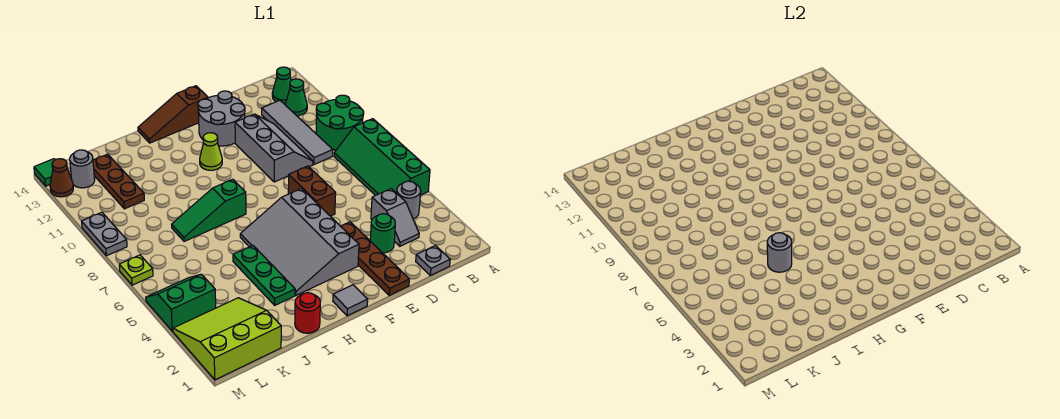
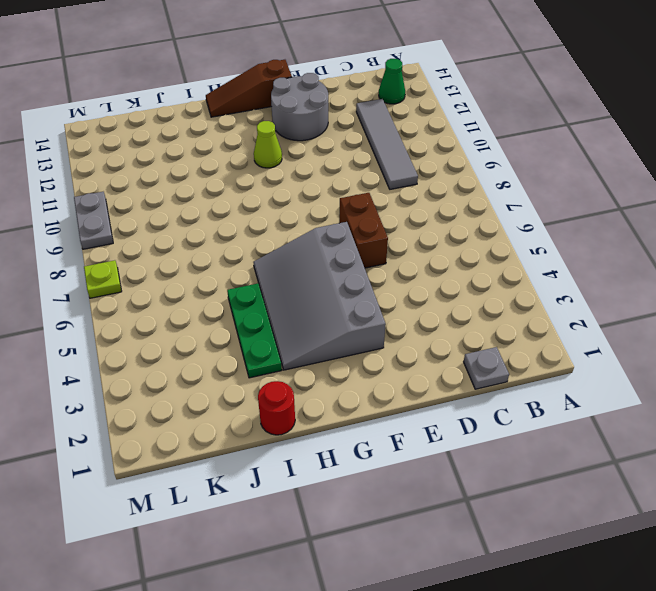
none -> green 2x4 slope [334,119,430,196]
none -> green 2x2 round brick [316,95,364,150]
none -> grey 1x1 round brick [397,181,421,219]

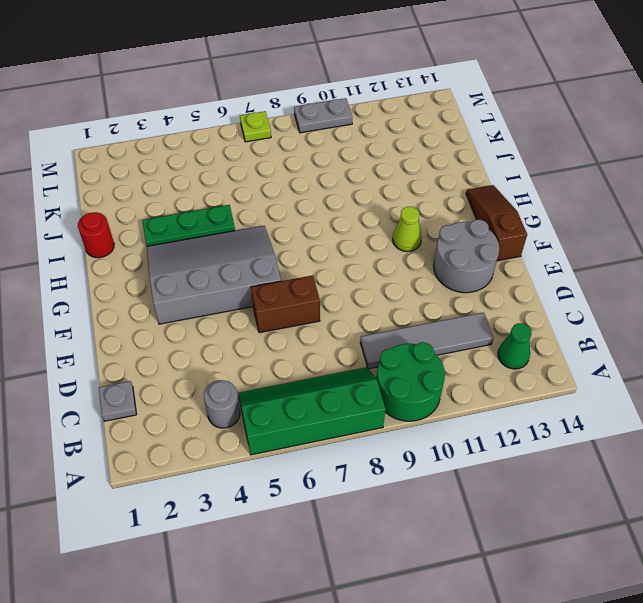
none -> green 1x1 cone [285,79,307,116]
none -> grey 1x2 slope [371,189,419,246]
none -> green 1x1 round brick [370,214,395,253]

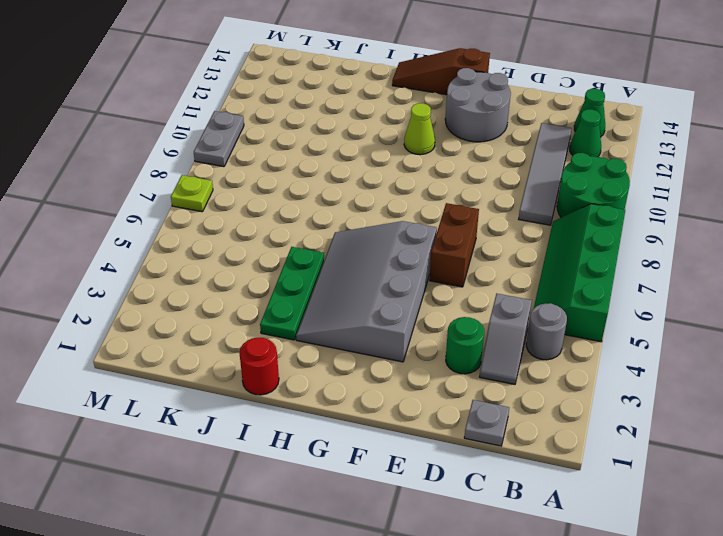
none -> grey 2x3 slope [235,114,313,182]
none -> brown 1x4 plate [341,222,409,295]
none -> grey 1x1 tile [333,285,368,316]

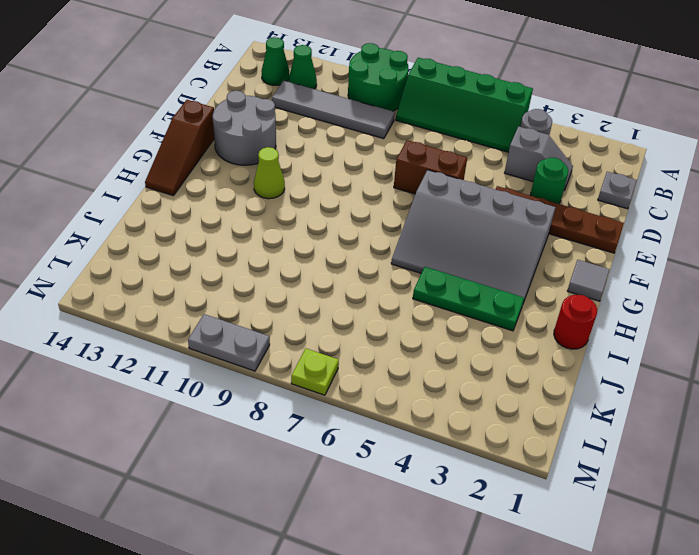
none -> grey 2x3 slope [235,114,313,182]
none -> green 1x3 slope [172,179,246,241]
none -> lime 3x3 slope [173,298,281,380]

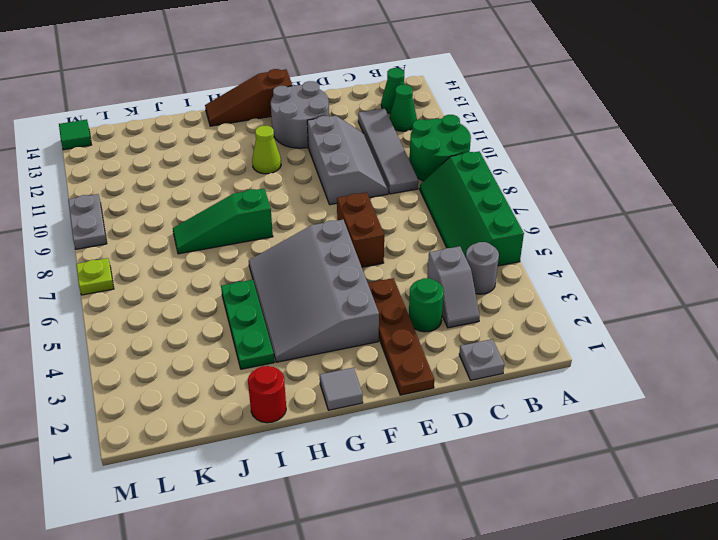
none -> lime 3x3 slope [173,298,281,380]
none -> brown 1x3 plate [93,154,144,209]
none -> green 2x2 slope [146,274,216,331]

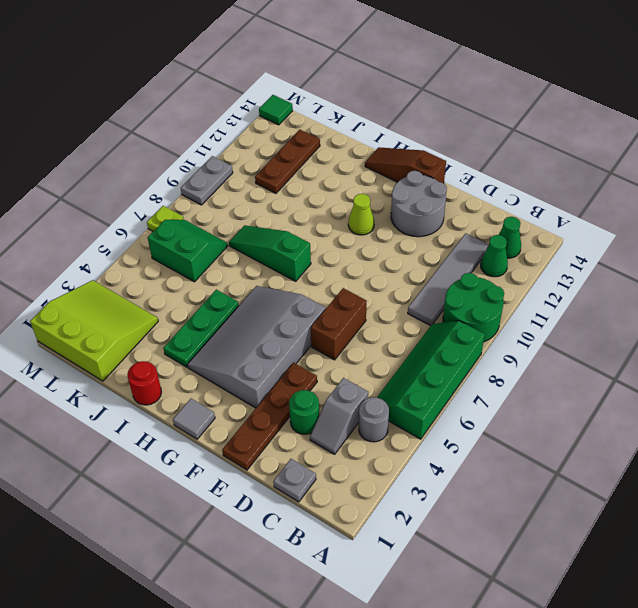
green 2x2 slope [148,220,227,282] -> green 2x2 slope moved to [146,274,216,331]
none -> grey 2x3 slope [235,114,313,182]
none -> grey 1x1 round brick [70,150,95,188]
none -> brown 1x1 cone [50,159,73,197]

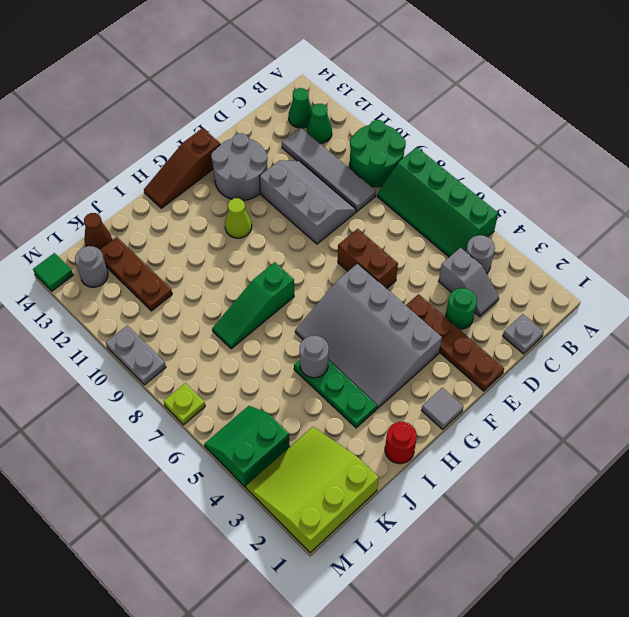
brown 1x1 cone [84,213,112,250] -> brown 1x1 cone moved to [50,159,73,197]

